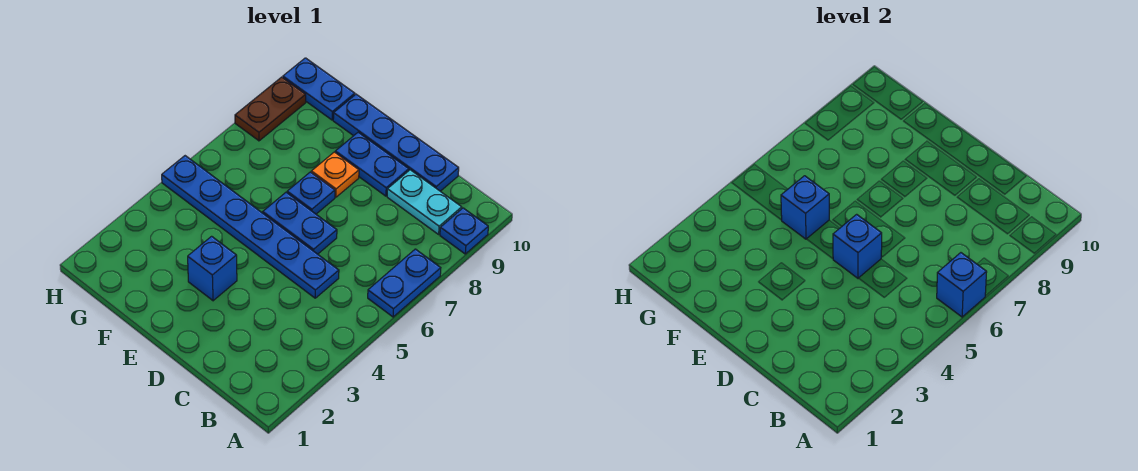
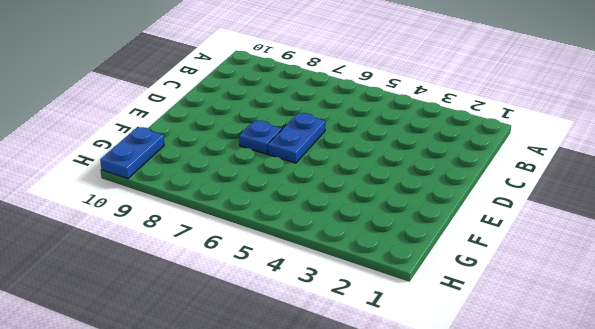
none -> blue 1x2 plate [368,249,441,317]
none -> blue 1x1 plate [440,208,488,254]
none -> cyan 1x2 plate [387,170,462,234]

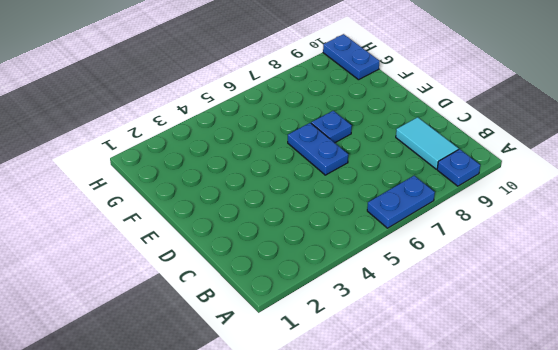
cyan 1x2 tile [396,117,459,169] -> cyan 1x2 plate [387,170,462,234]
none -> blue 1x6 plate [162,156,339,298]
none -> blue 1x4 plate [333,94,459,191]
none -> blue 1x2 plate [335,132,409,196]

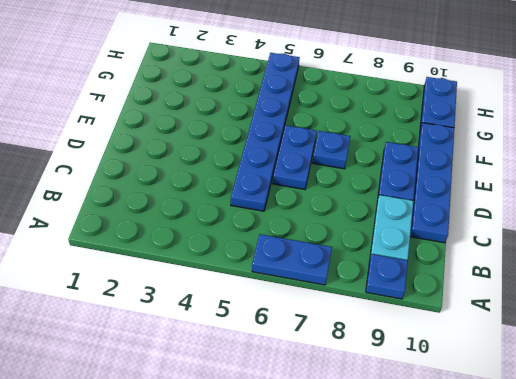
none -> blue 1x1 brick [188,236,237,301]
none -> orange 1x1 plate [311,152,359,197]
none -> brown 1x2 plate [235,77,306,141]

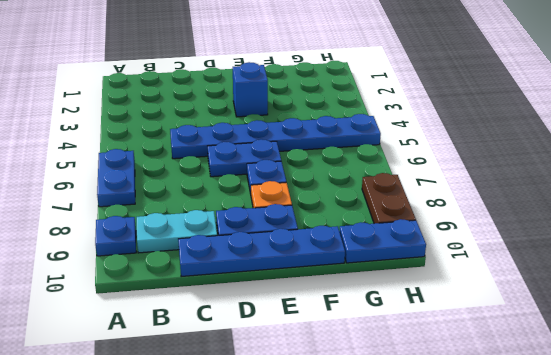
none -> blue 1x1 brick [937,253,987,317]
none -> blue 1x1 brick [833,214,882,278]
none -> blue 1x1 brick [781,176,829,239]

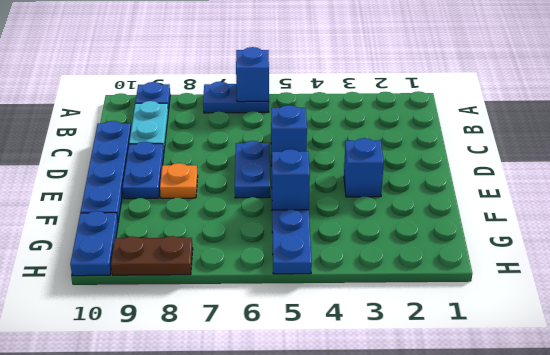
none -> blue 1x1 plate [287,172,335,214]

